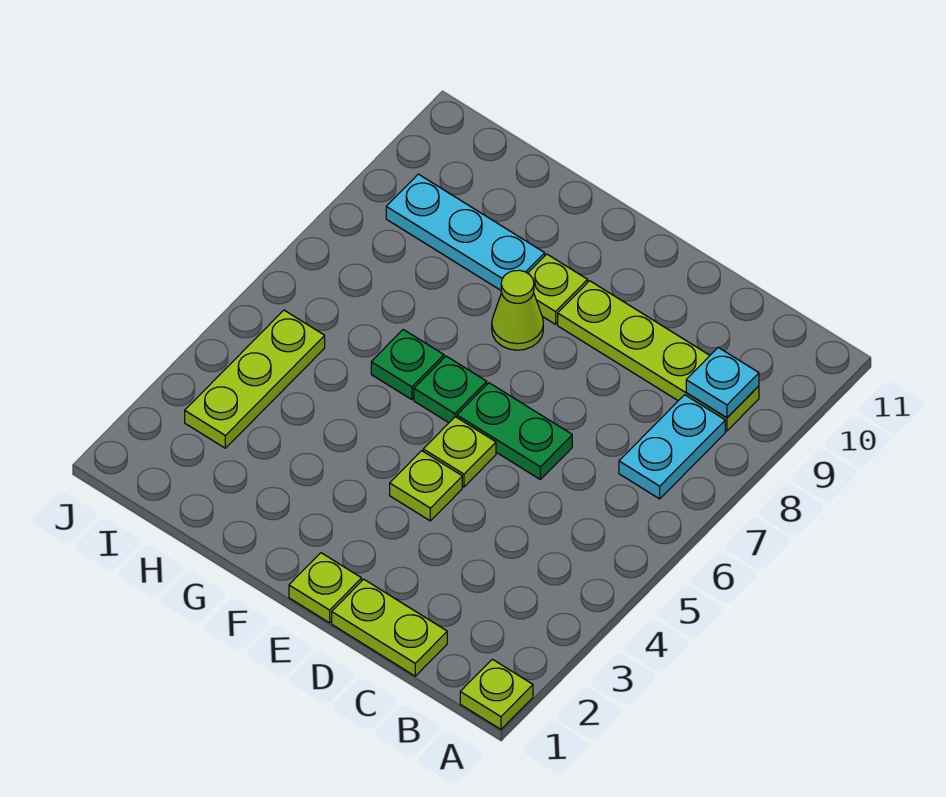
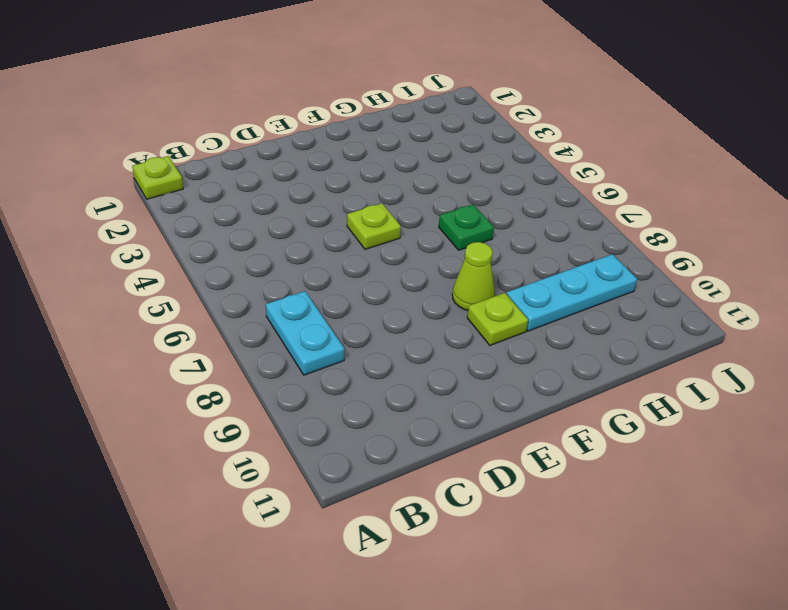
none -> lime 1x4 plate [558,281,759,431]
none -> lime 1x2 plate [332,579,447,676]
none -> green 1x2 plate [457,383,572,479]

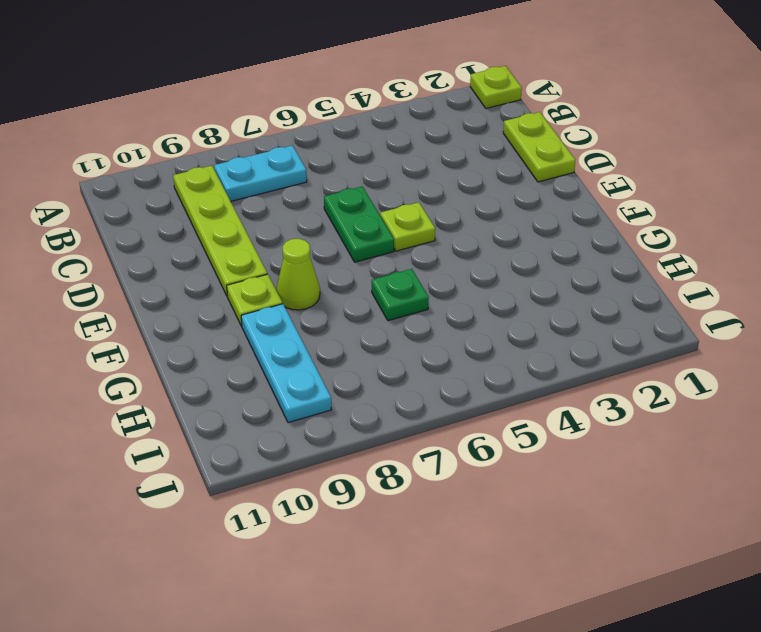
none -> lime 1x1 plate [289,553,362,623]
none -> lime 1x1 plate [390,451,462,521]
none -> green 1x1 plate [414,356,487,423]

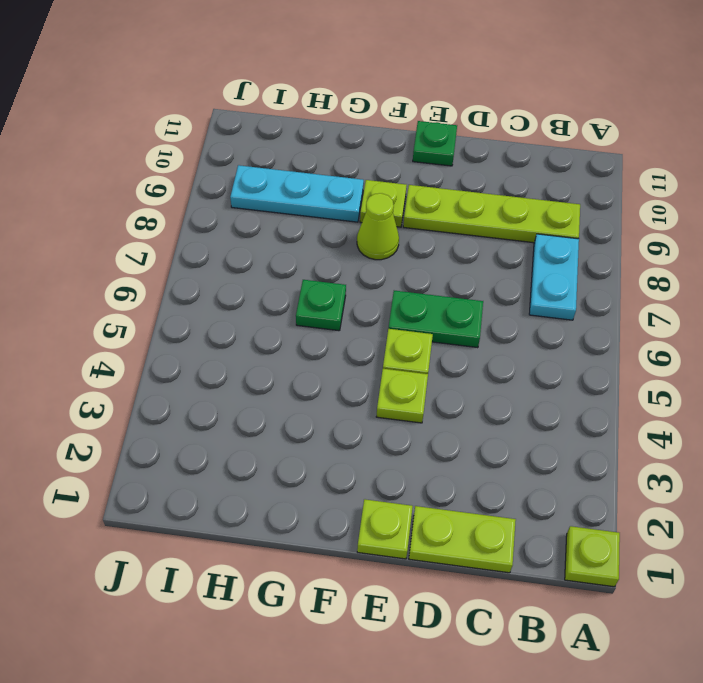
green 1x1 plate [413,121,457,166] -> green 1x1 plate moved to [414,356,487,423]
none -> lime 1x3 plate [185,310,325,448]
none -> cyan 1x1 plate [686,347,759,418]

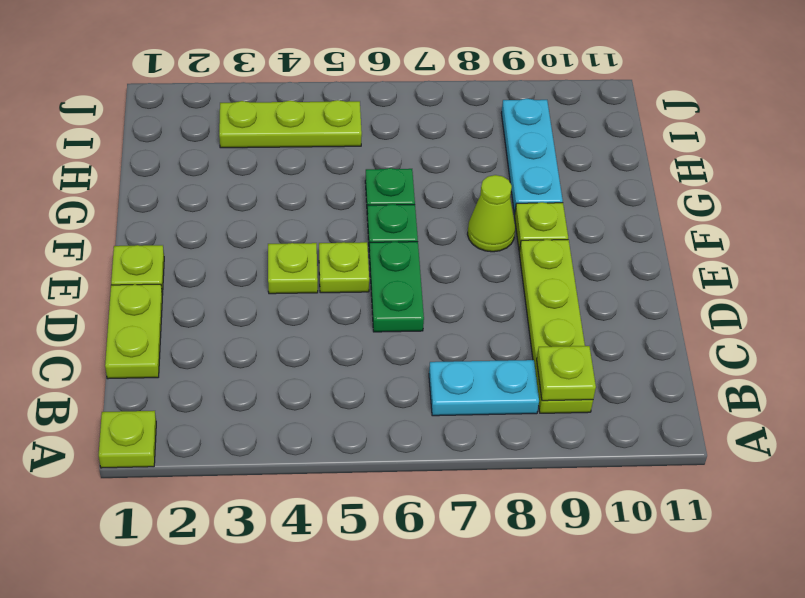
lime 1x1 plate [537,346,596,401] -> cyan 1x1 plate [686,347,759,418]

